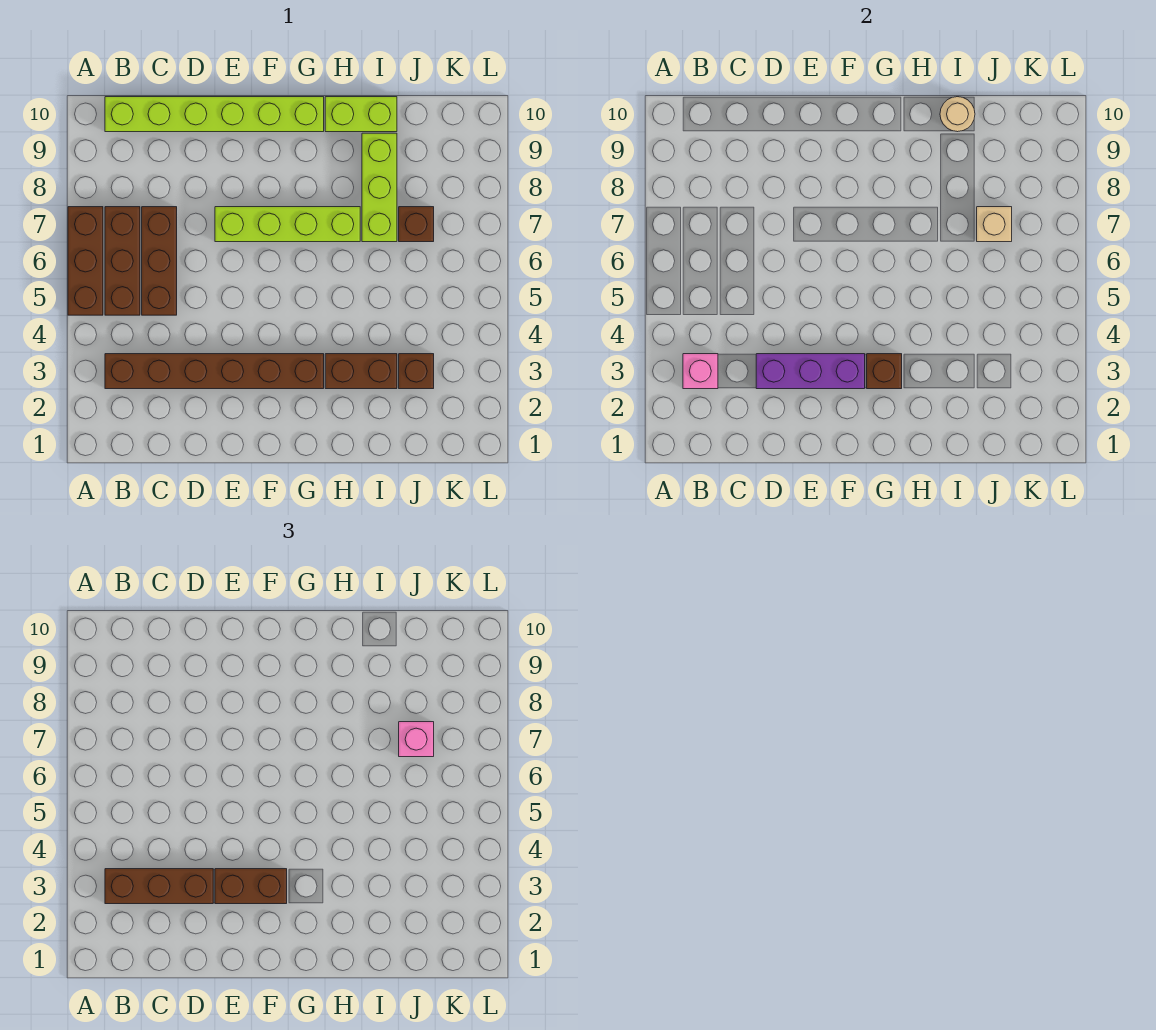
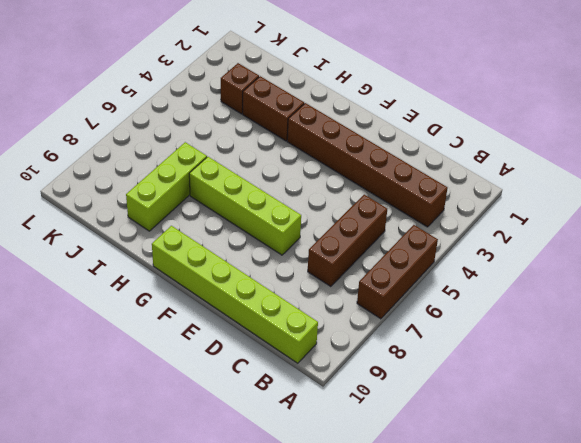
none -> brown 1x3 brick [105,207,140,315]
none -> lime 1x2 brick [325,97,397,132]
none -> brown 1x1 brick [399,207,434,242]

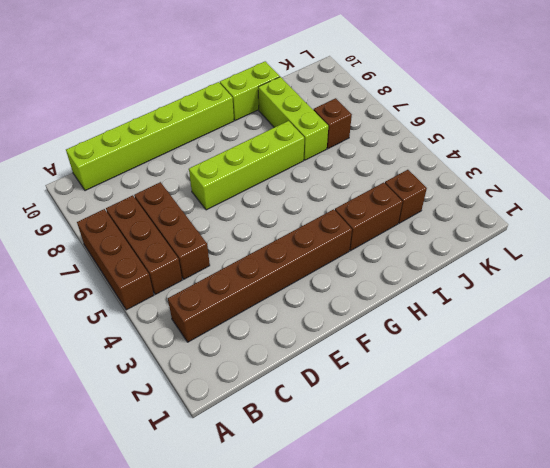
none -> pink 1x1 brick [683,354,718,389]
none -> purple 1x3 brick [756,354,865,389]
none -> brown 1x1 brick [867,354,902,389]

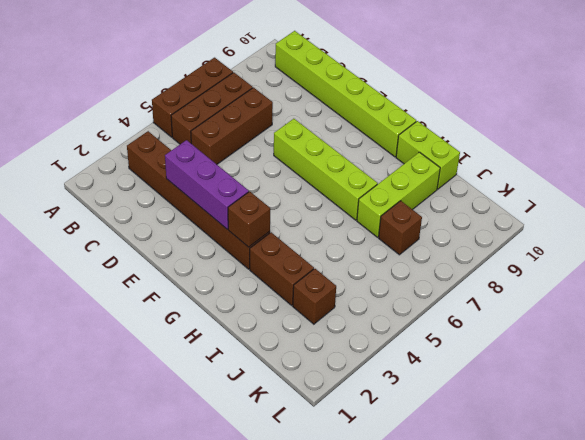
none -> pink 1x1 brick [683,354,718,389]
none -> tan 1x1 round brick [940,97,975,132]
none -> tan 1x1 brick [977,207,1012,242]

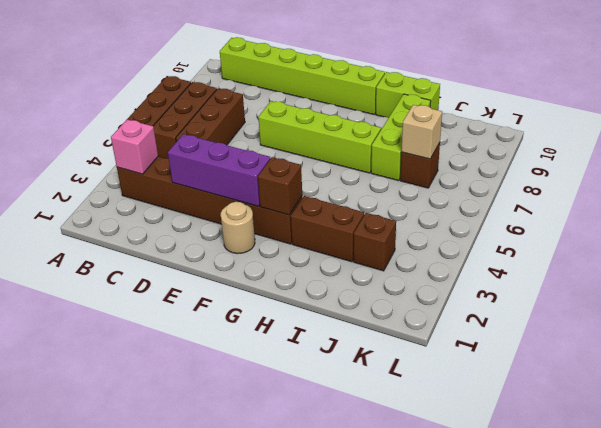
tan 1x1 round brick [221,202,255,254] -> tan 1x1 round brick moved to [940,97,975,132]
none -> brown 1x3 brick [105,869,213,904]
none -> brown 1x2 brick [215,869,287,904]
none -> pink 1x1 brick [399,722,434,757]

